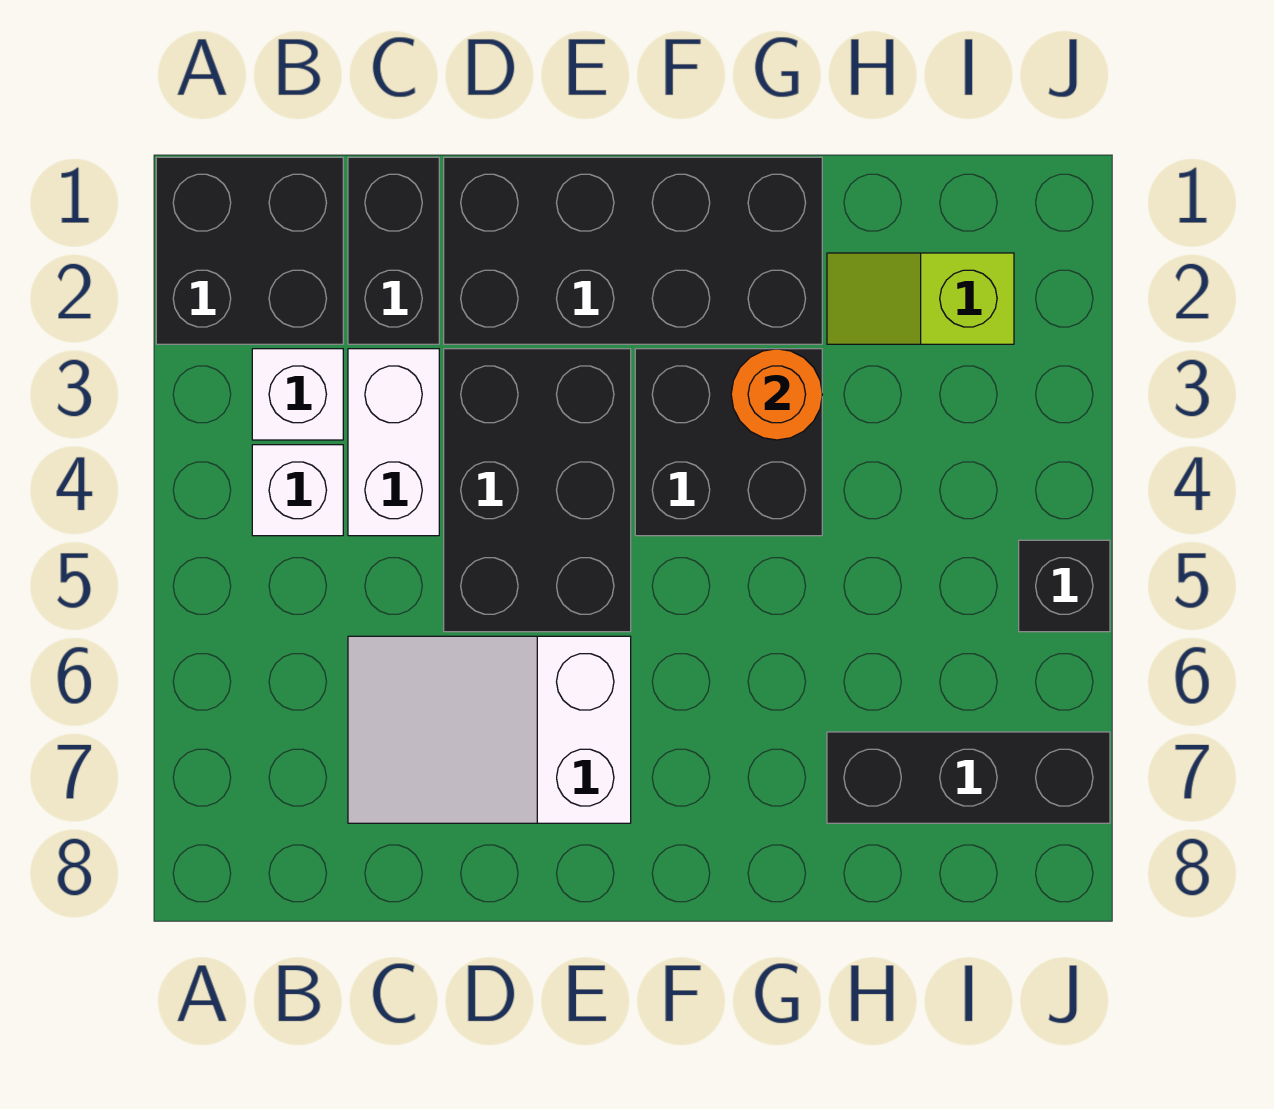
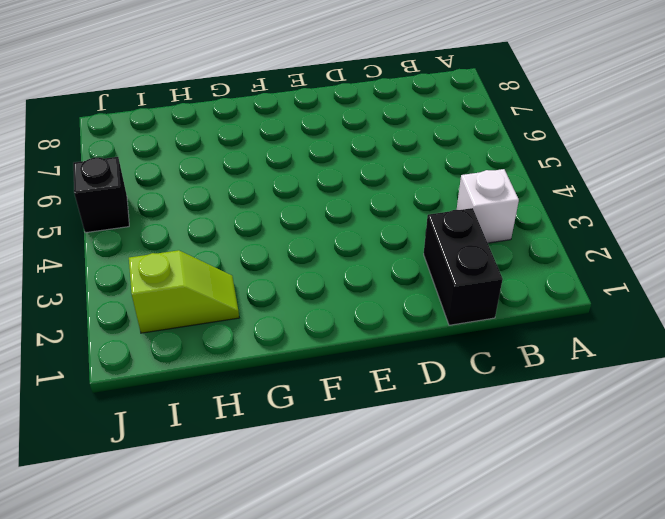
none -> black 2x2 brick [156,157,343,344]
none -> white 1x1 brick [252,445,343,536]
none -> white 1x2 brick [348,349,439,536]

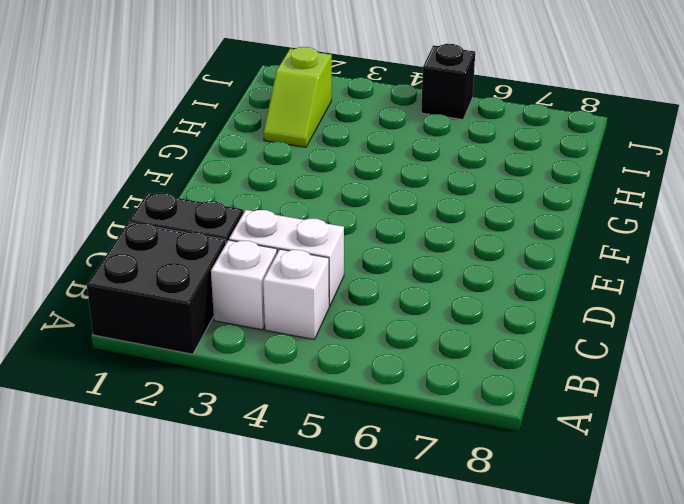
none -> white 2x3 slope [348,636,631,823]
none -> black 2x4 brick [444,157,822,344]
none -> black 2x3 brick [444,349,631,632]

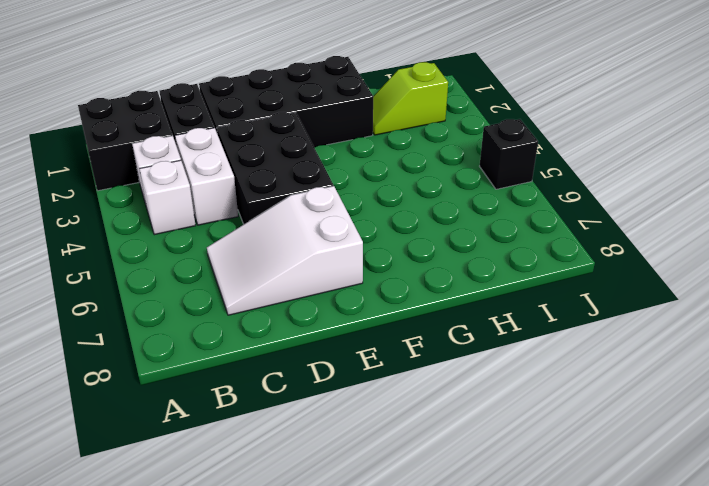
none -> black 2x2 brick [635,349,822,536]
none -> black 1x3 brick [827,732,1110,823]
none -> orange 1x1 round brick [731,349,822,440]

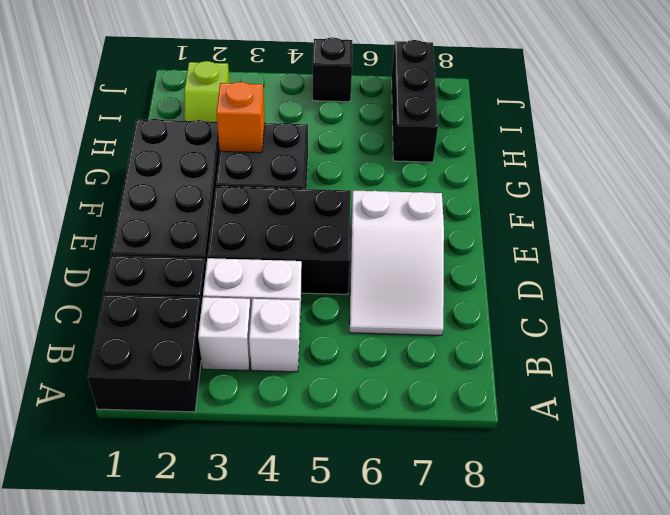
orange 1x1 brick [216,82,265,153] -> orange 1x1 round brick [731,349,822,440]

